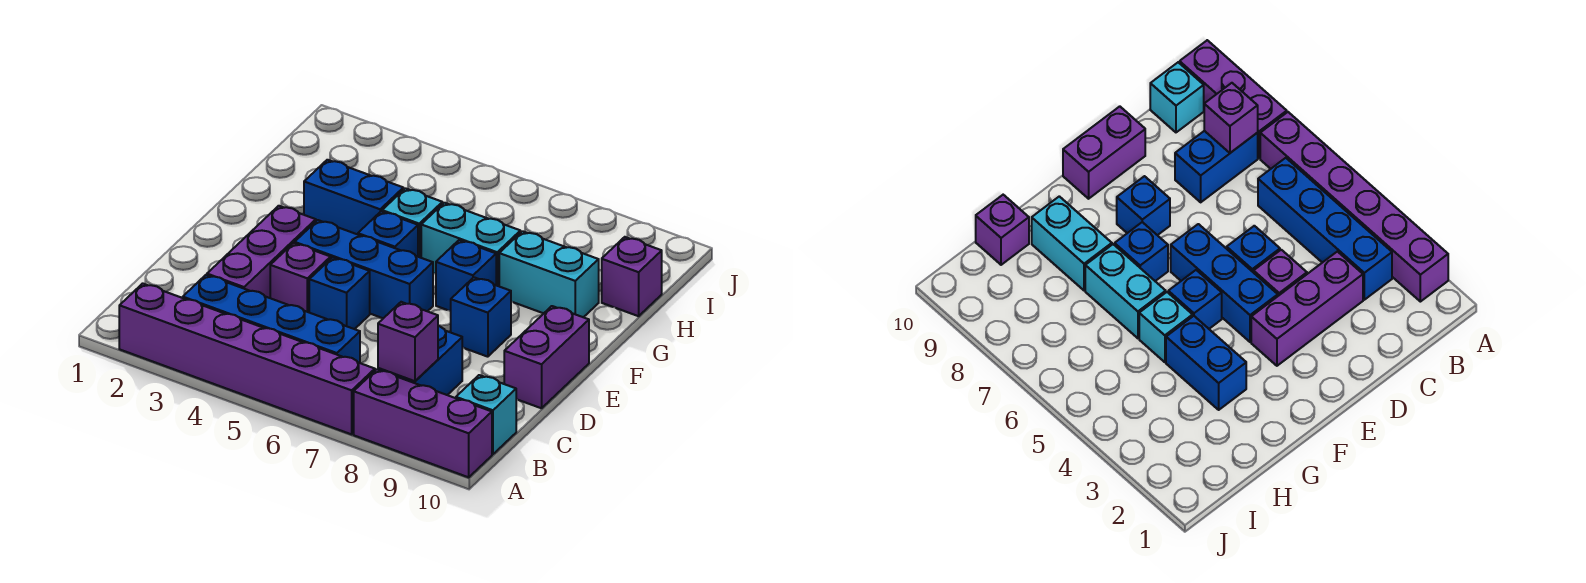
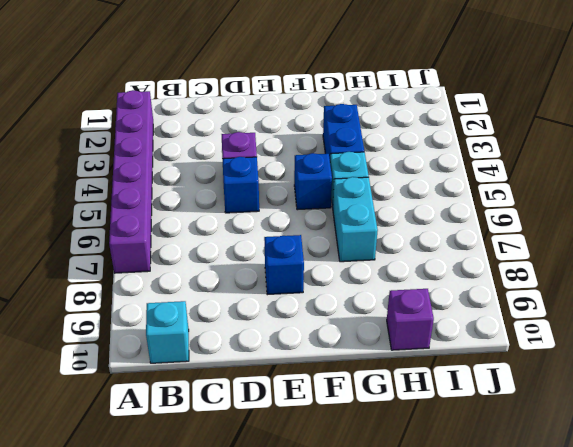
none -> purple 1x3 brick [354,369,492,477]
none -> blue 1x4 brick [183,275,360,363]
none -> blue 1x2 brick [378,326,462,395]

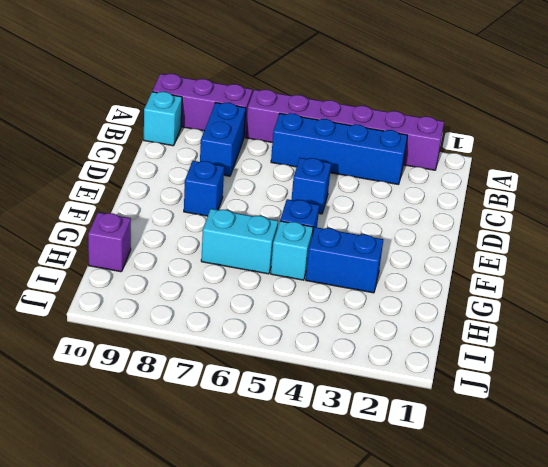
none -> purple 1x3 brick [207,206,316,298]
none -> purple 1x1 brick [270,243,331,312]
none -> purple 1x2 brick [504,306,589,408]

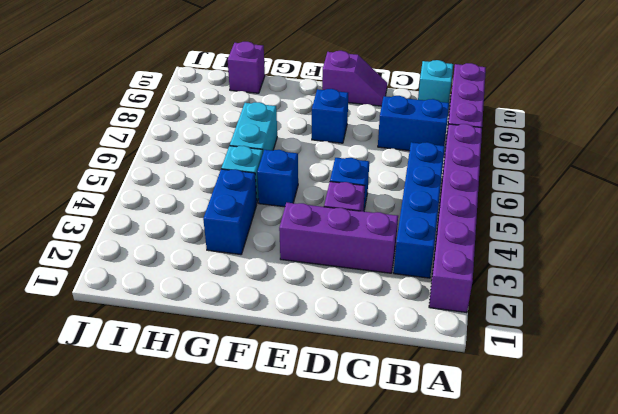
purple 1x2 slope [322,51,387,106] -> purple 1x2 brick [504,306,589,408]
none -> blue 1x3 brick [295,220,433,318]
none -> blue 1x1 brick [436,240,496,311]
none -> cyan 1x2 brick [499,231,599,317]

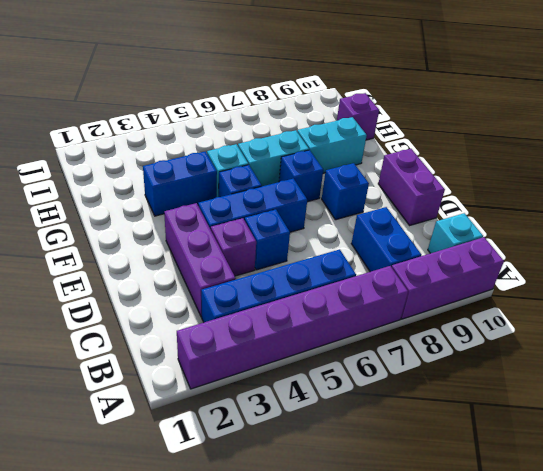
none -> purple 1x1 brick [378,302,438,381]

